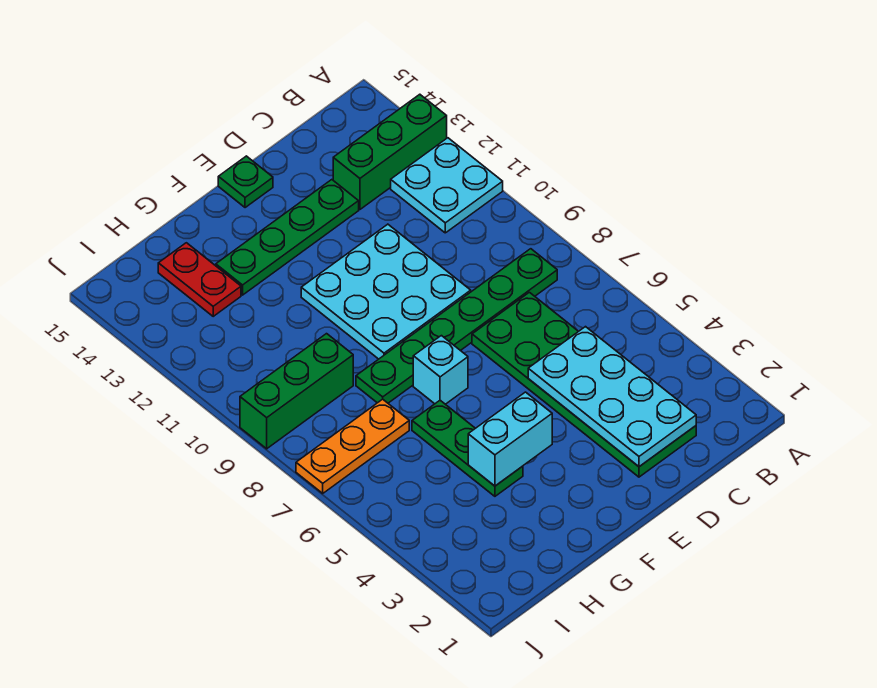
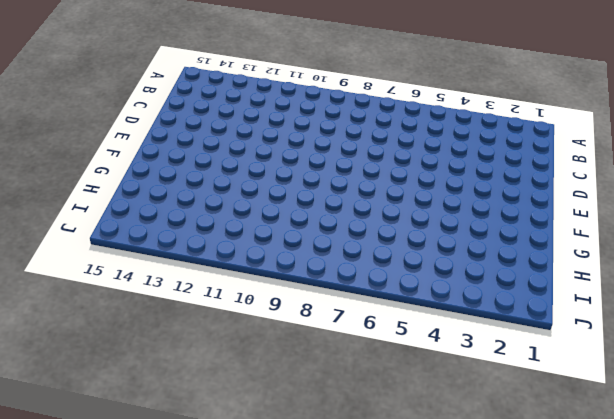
none -> cyan 2x2 plate [391,138,503,233]
none -> green 1x3 brick [333,94,447,209]
none -> green 1x6 plate [356,249,557,403]

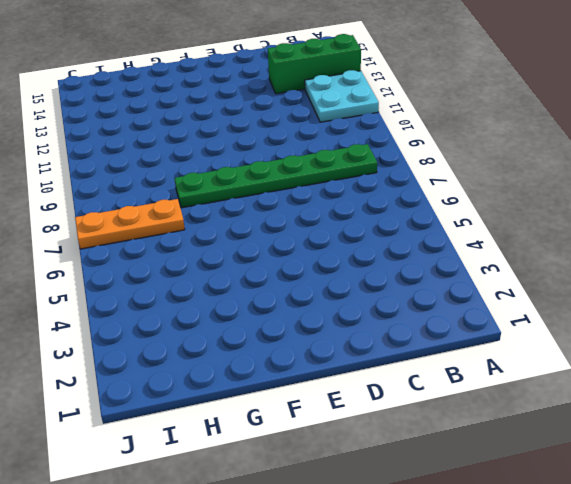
none -> green 2x6 plate [472,292,696,477]
none -> cyan 3x3 plate [301,224,471,359]
none -> green 1x4 plate [216,180,359,295]

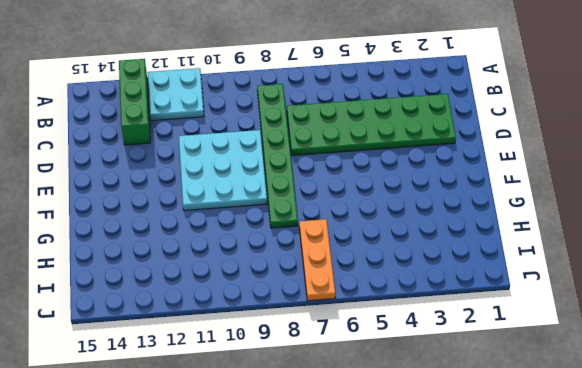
none -> green 1x4 plate [216,180,359,295]
none -> green 1x1 plate [218,156,273,208]
none -> cyan 1x1 brick [413,336,468,404]

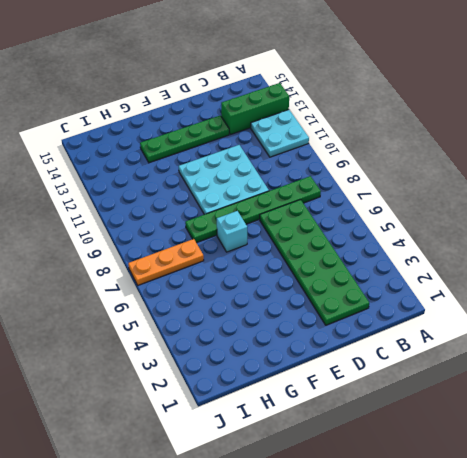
none -> green 1x1 plate [218,156,273,208]
none -> green 1x3 plate [412,400,523,496]
none -> green 1x3 brick [240,334,353,449]

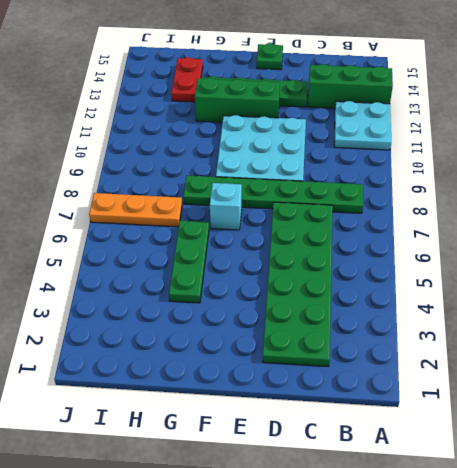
green 1x3 brick [195,78,280,122] -> green 1x3 brick moved to [240,334,353,449]
none -> cyan 2x4 plate [528,327,696,467]
none -> cyan 1x2 brick [468,392,552,486]

